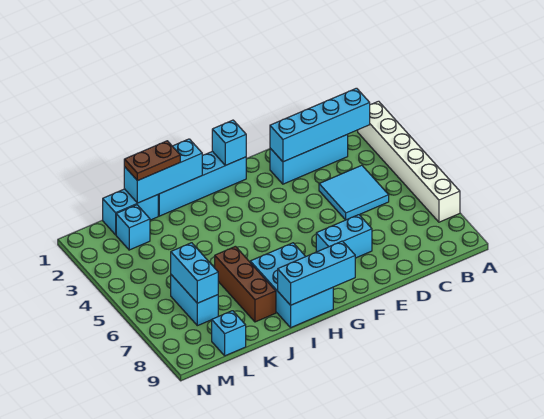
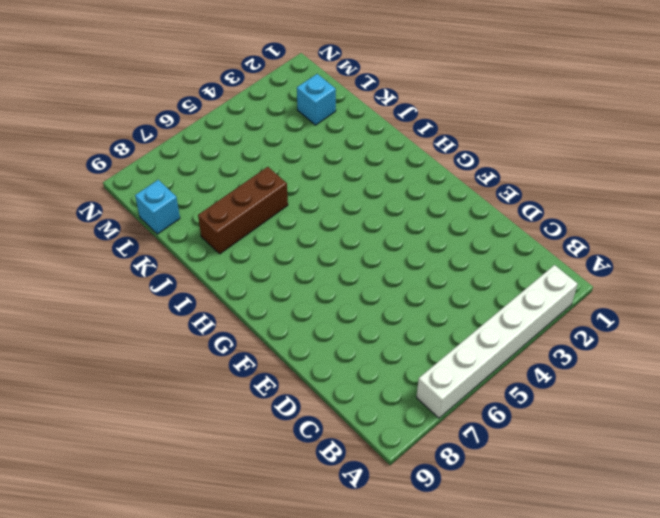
none -> cyan 1x3 brick [270,134,348,184]
none -> cyan 2x2 tile [319,165,389,220]
none -> cyan 1x2 brick [316,215,372,258]

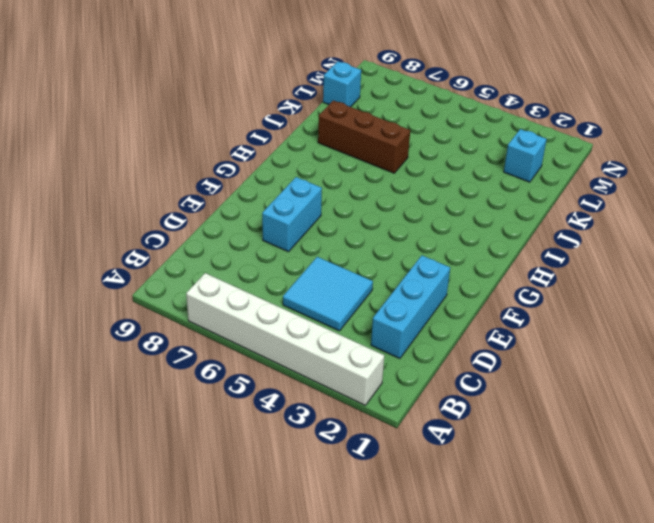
none -> cyan 1x4 brick [158,151,246,216]
none -> cyan 2x3 brick [250,243,333,327]
none -> cyan 1x2 brick [103,189,158,235]

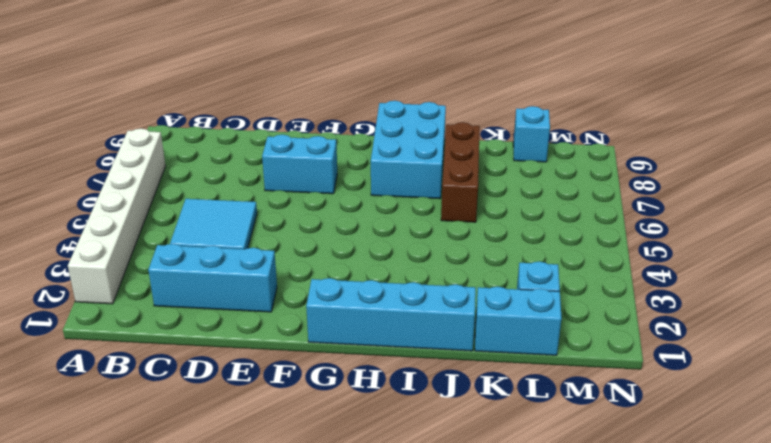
none -> cyan 1x2 brick [171,275,218,326]
none -> cyan 1x4 brick [270,88,370,162]
none -> cyan 1x1 brick [212,120,246,166]

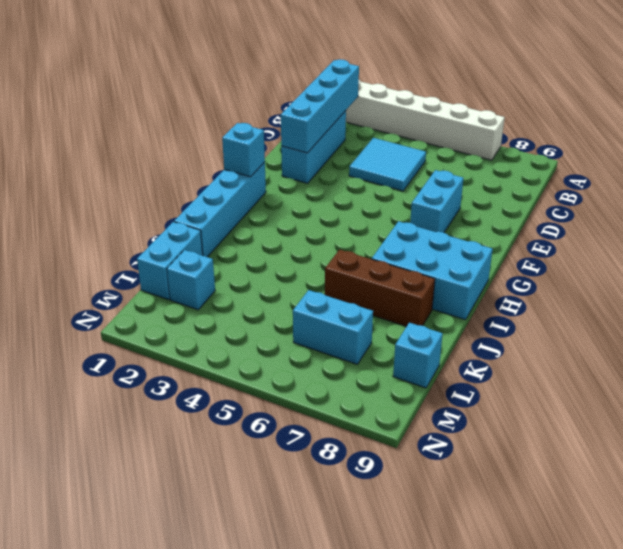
none -> cyan 1x3 brick [278,241,355,305]
none -> cyan 1x3 brick [124,139,202,203]
none -> cyan 1x2 brick [171,243,218,303]

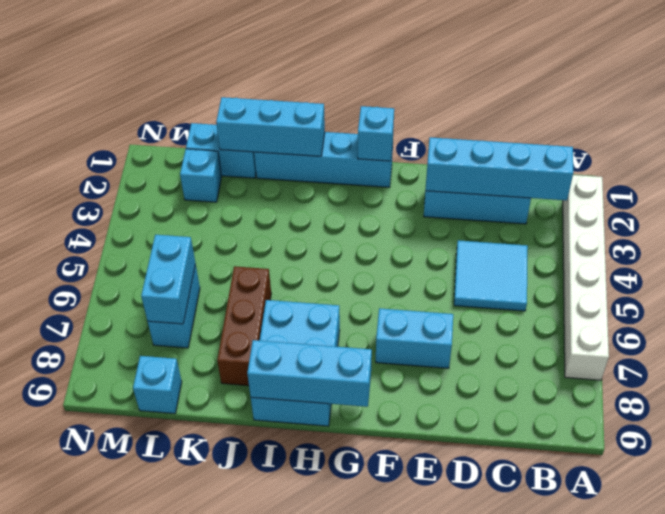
none -> brown 1x2 plate [124,141,180,181]

